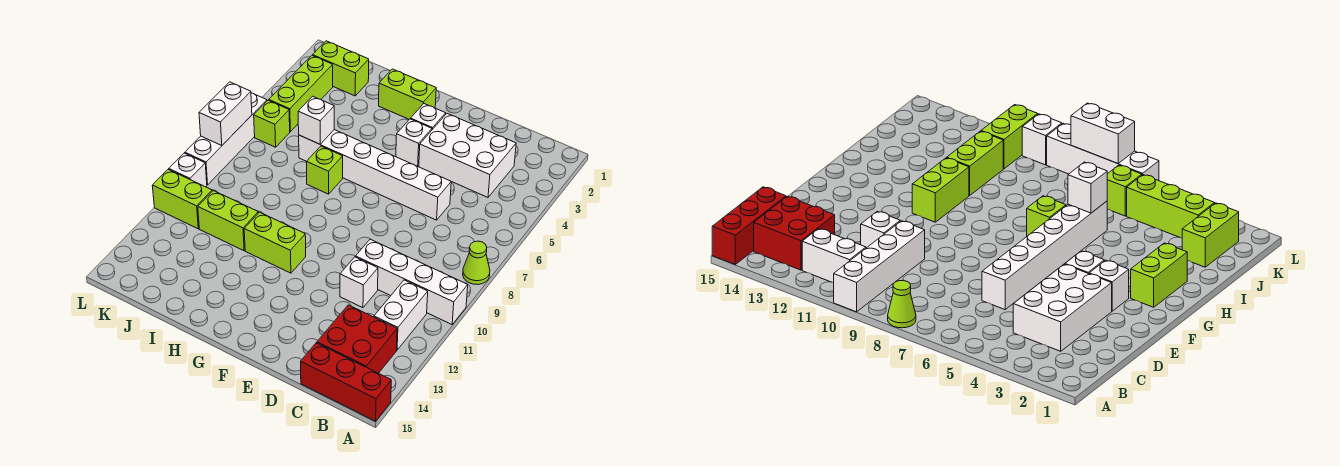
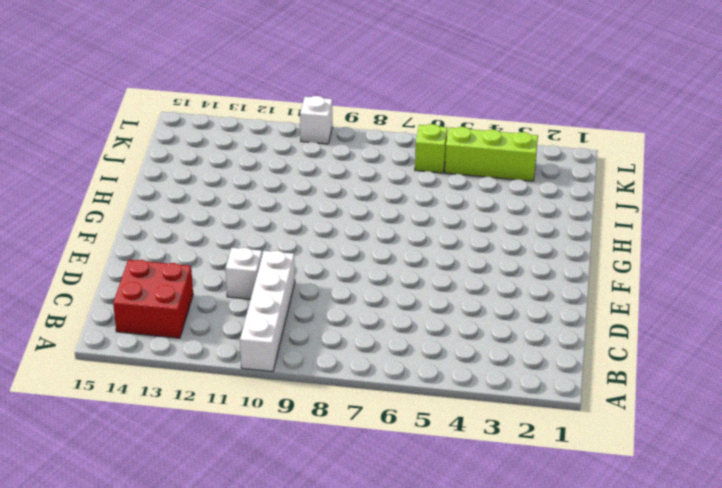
none -> lime 1x1 cone [463,241,490,285]
none -> red 1x3 brick [301,343,391,421]
none -> white 1x2 brick [374,280,428,350]

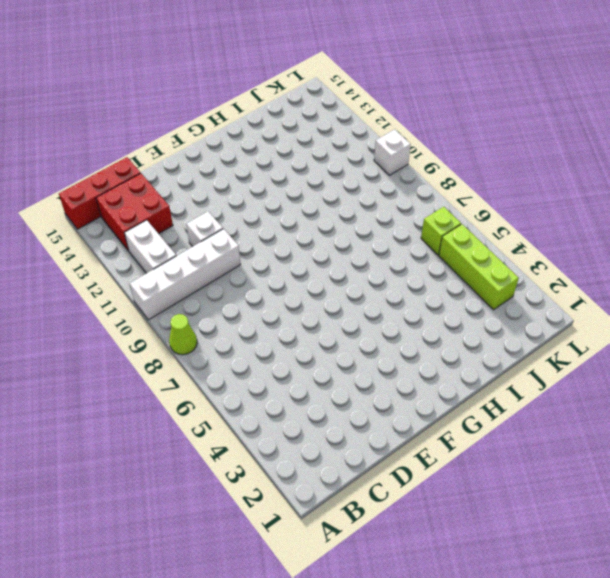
none -> white 2x3 brick [419,114,516,197]
none -> white 1x6 brick [299,130,451,220]
none -> white 1x1 brick [411,104,446,130]

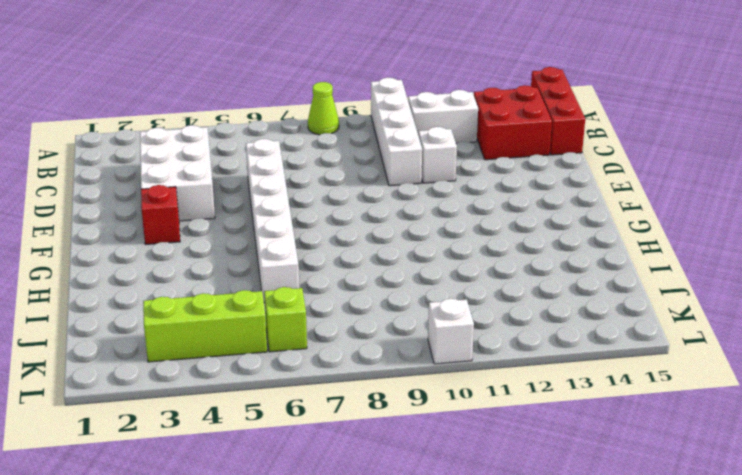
red 1x1 brick [141,185,180,245] -> white 1x1 brick [411,104,446,130]
none -> white 1x1 brick [396,119,432,166]
none -> lime 1x2 brick [379,69,436,119]
none -> lime 1x2 brick [244,212,306,273]

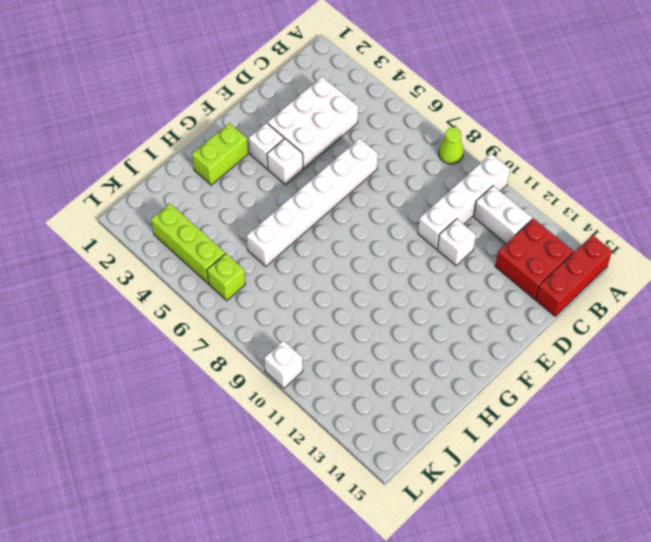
none -> lime 1x2 brick [244,212,306,273]
none -> lime 1x1 brick [307,146,343,194]
none -> lime 1x2 brick [198,191,258,251]

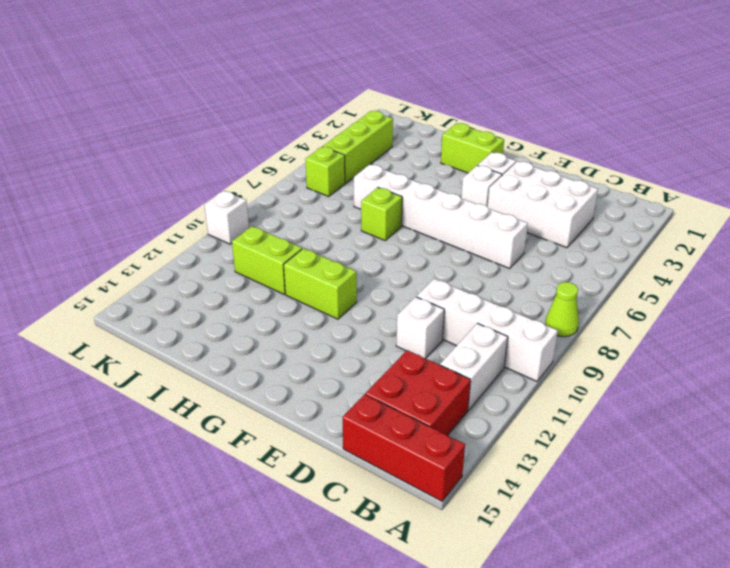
none -> lime 1x2 brick [312,41,369,96]
none -> lime 1x2 brick [152,169,212,229]
none -> white 1x4 brick [185,93,267,185]

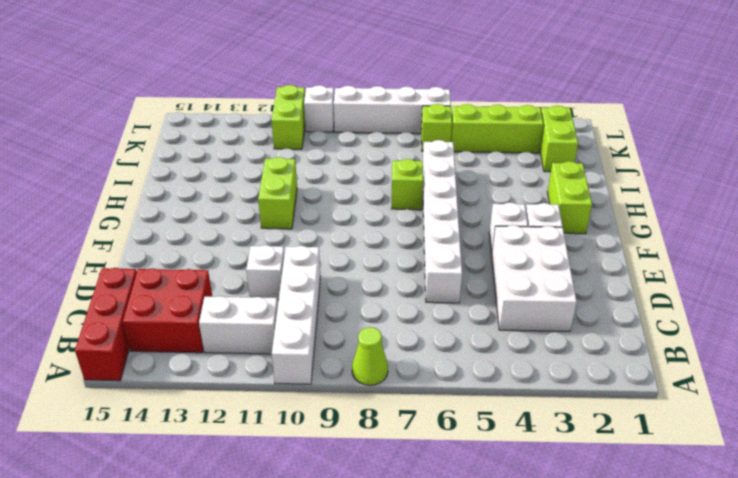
none -> lime 1x2 brick [198,191,258,251]
none -> white 1x1 brick [298,96,334,144]
none -> white 1x2 brick [199,82,252,146]

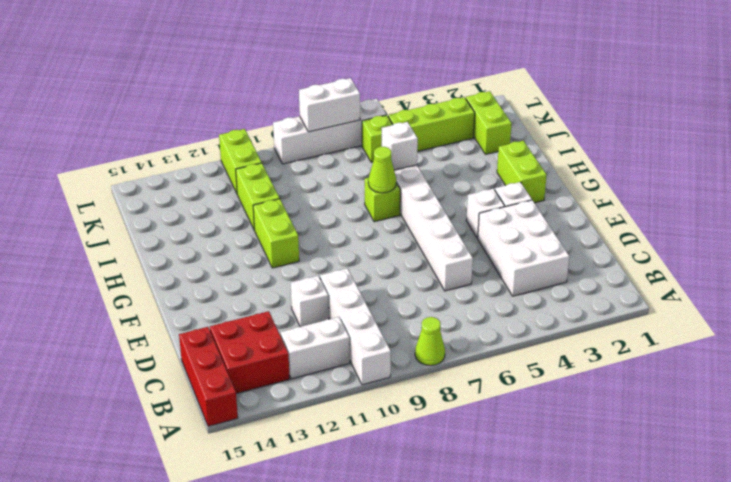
lime 1x1 cone [368,147,396,193] -> none
none -> white 1x1 brick [169,153,207,187]

